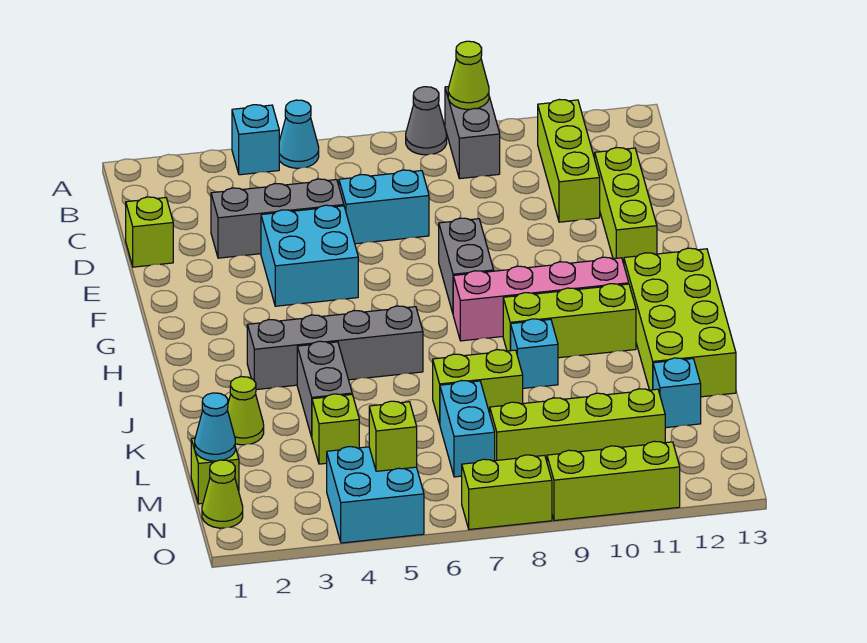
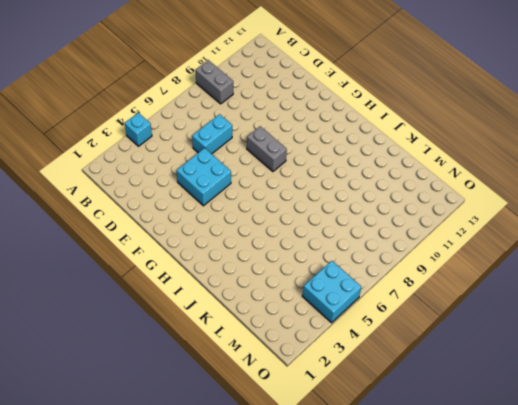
none -> cyan 1x1 cone [279,100,319,168]
none -> grey 1x1 cone [406,87,447,155]
none -> lime 1x3 brick [538,99,600,222]
none -> lime 1x1 brick [126,197,173,267]

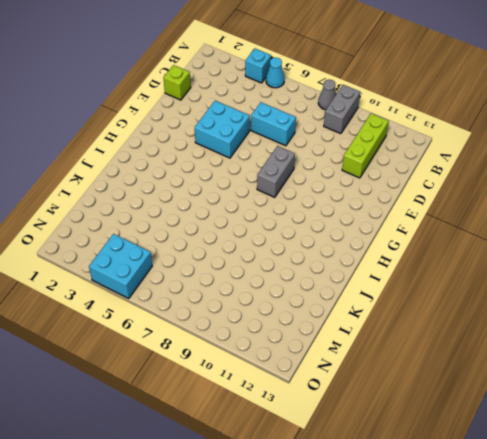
none -> grey 1x3 brick [211,179,344,258]
none -> lime 1x3 brick [595,148,657,264]
none -> pink 1x4 brick [453,257,629,341]
none -> lime 2x4 brick [624,248,736,397]

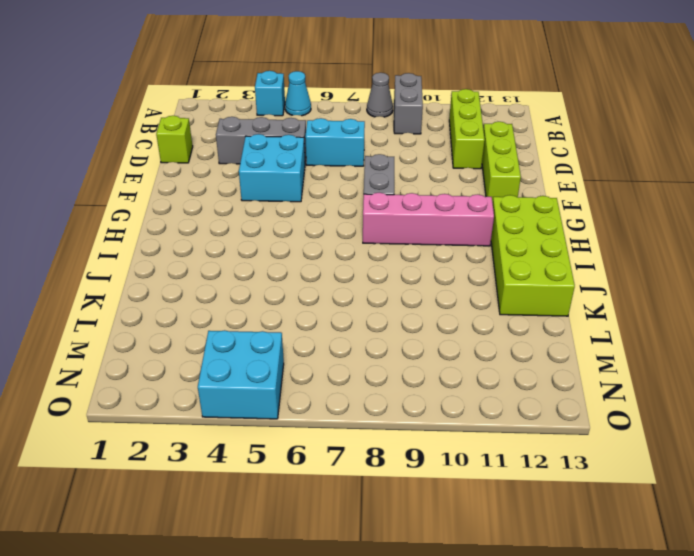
none -> grey 1x4 brick [247,306,423,390]
none -> lime 1x3 brick [503,284,636,358]
none -> grey 1x2 brick [297,341,352,437]
none -> cyan 1x1 brick [511,319,558,388]

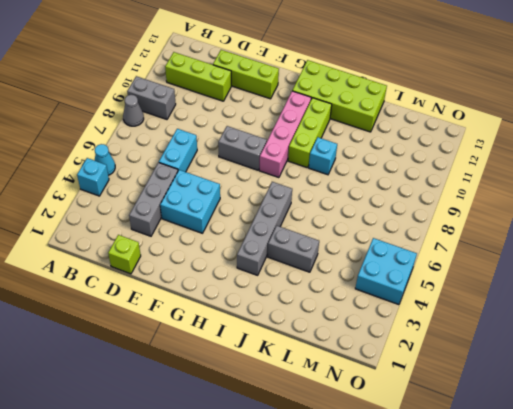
none -> lime 1x1 cone [228,377,264,445]
none -> lime 1x2 brick [433,350,523,424]
none -> lime 1x1 brick [312,394,359,464]
none -> cyan 1x2 brick [440,381,495,477]

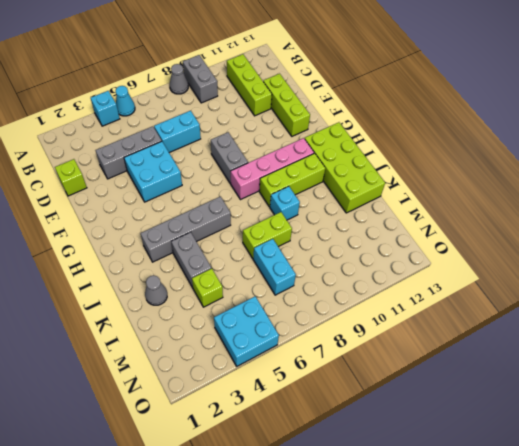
grey 1x1 cone [145,275,167,305] -> lime 1x1 cone [228,377,264,445]
none -> cyan 1x1 brick [653,358,701,428]
none -> lime 1x1 brick [191,438,239,504]
none -> lime 1x4 brick [490,389,665,461]
none -> lime 1x1 cone [202,460,243,528]

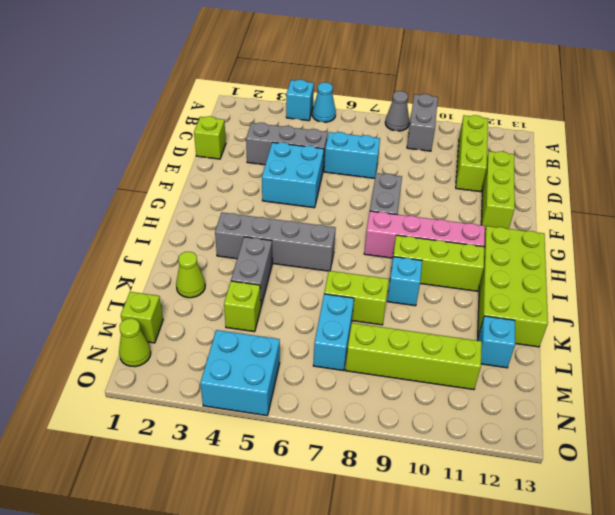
none -> lime 1x2 brick [462,455,552,530]
none -> lime 1x3 brick [547,441,680,521]
none -> lime 1x1 cone [448,41,489,109]
none -> cyan 1x1 cone [195,393,235,461]

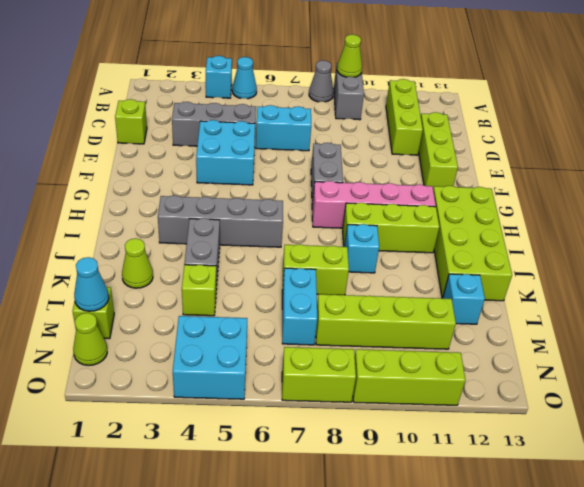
none -> lime 1x1 brick [369,401,417,471]

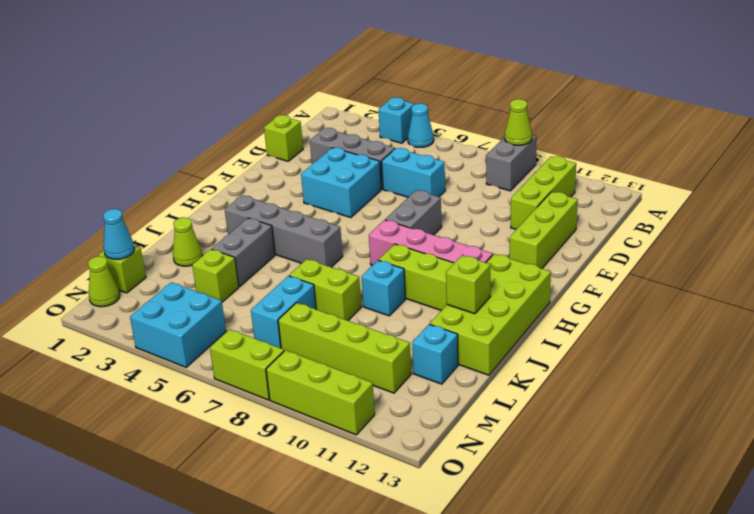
lime 1x1 brick [446,255,490,314] -> lime 1x1 brick moved to [369,401,417,471]
none -> grey 1x1 cone [406,87,447,155]

